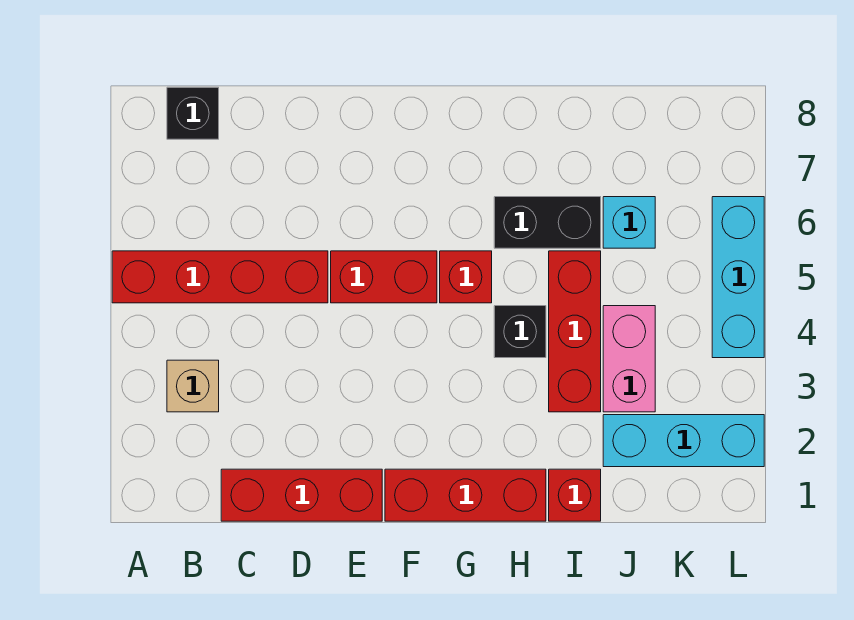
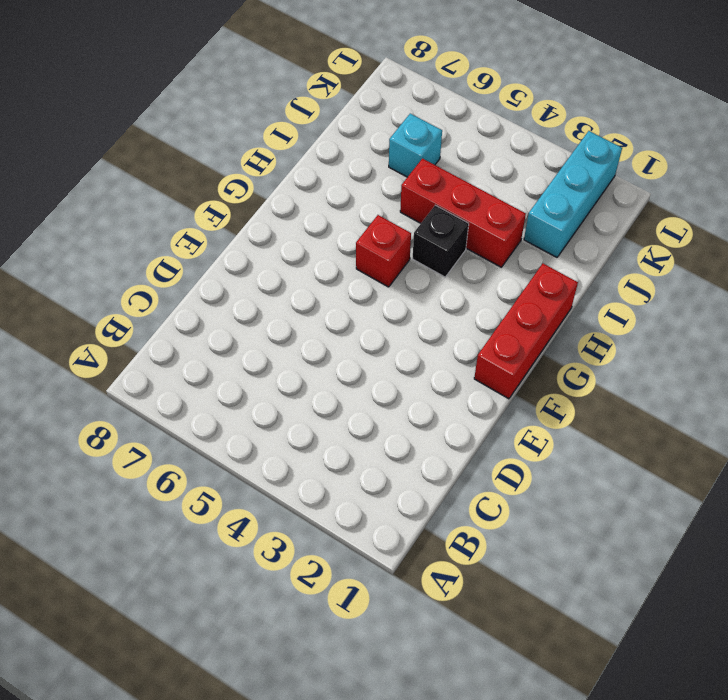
none -> red 1x4 brick [112,251,328,303]
none -> tan 1x1 brick [167,360,219,412]
none -> black 1x1 brick [167,87,219,139]

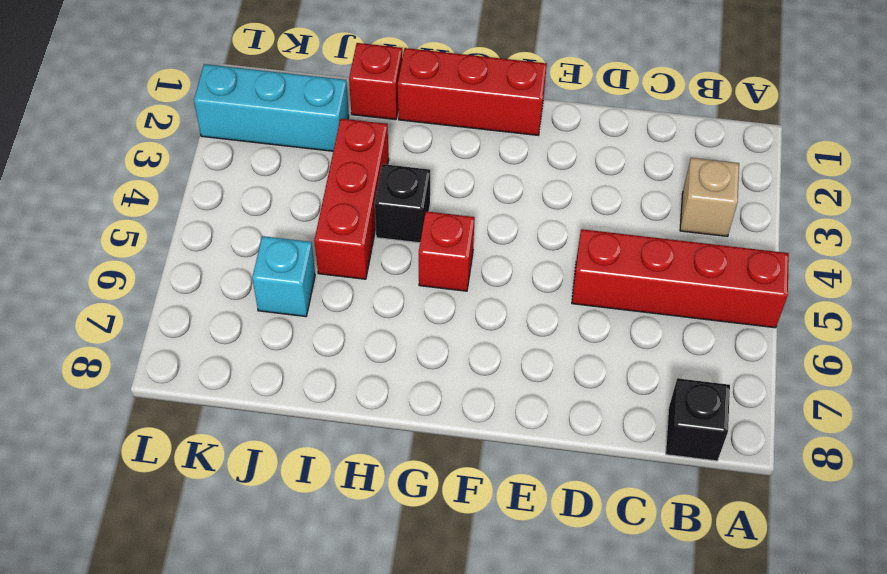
none -> red 1x3 brick [221,469,382,521]
none -> red 1x2 brick [331,251,437,303]
none -> black 1x2 brick [494,197,601,248]

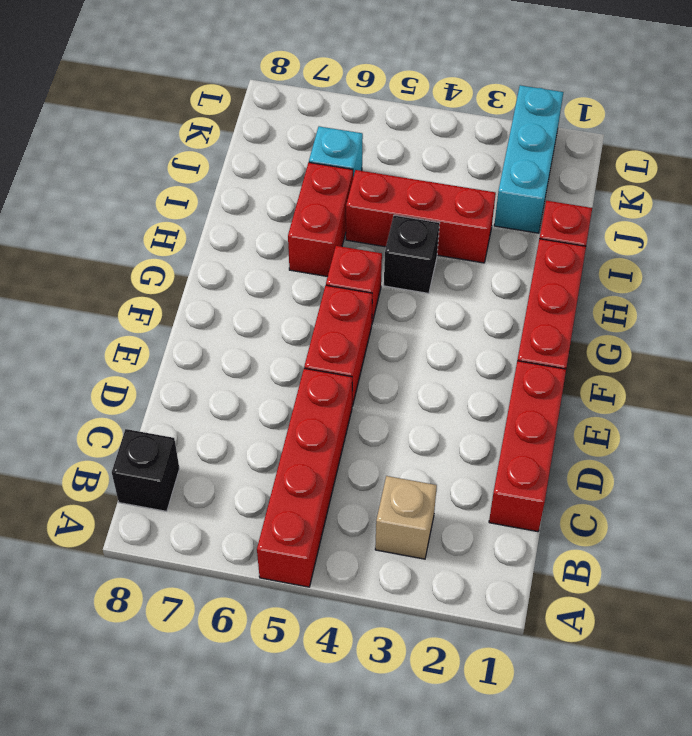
red 1x2 brick [288,163,353,277] -> black 1x2 brick [494,197,601,248]
none -> pink 1x2 brick [603,306,655,412]
none -> cyan 1x3 brick [712,197,764,358]

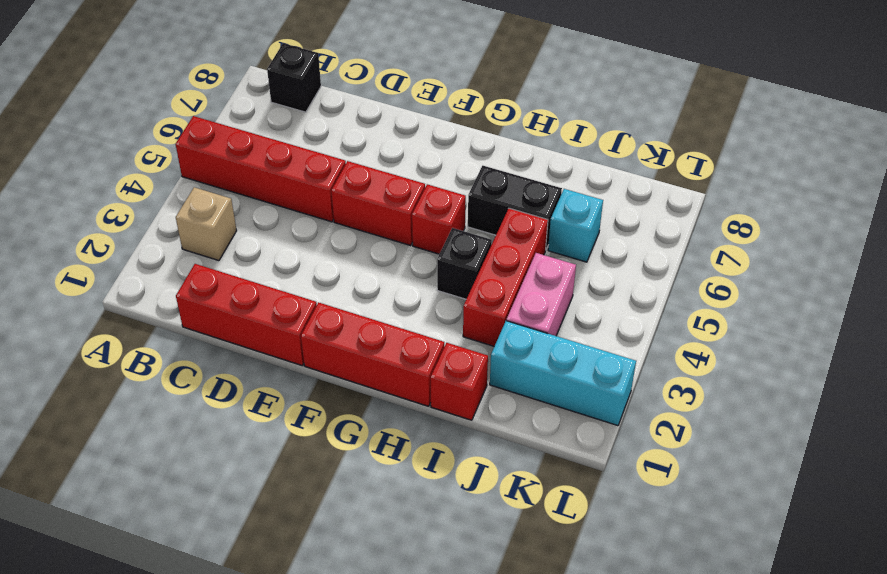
none -> cyan 1x3 brick [712,197,764,358]

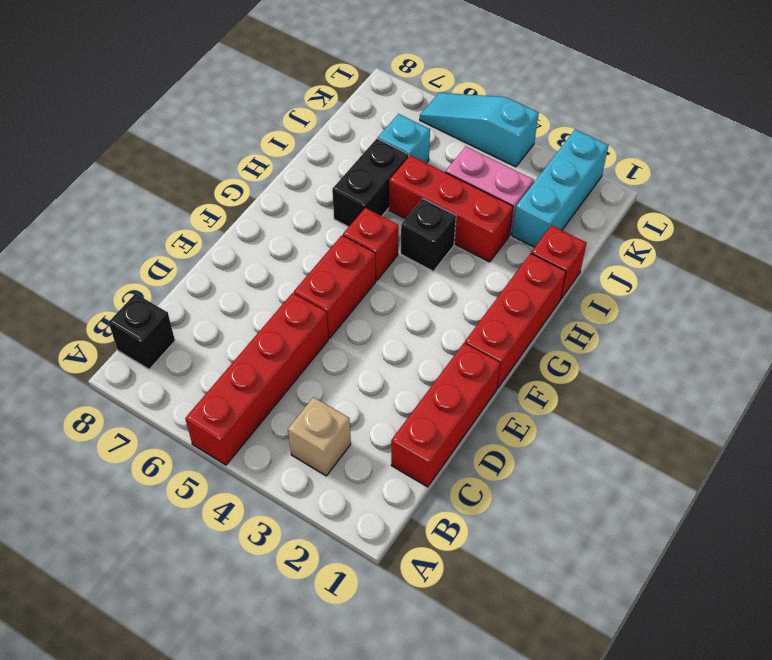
cyan 1x3 slope [420,93,539,167] -> cyan 1x3 brick [712,197,764,358]

